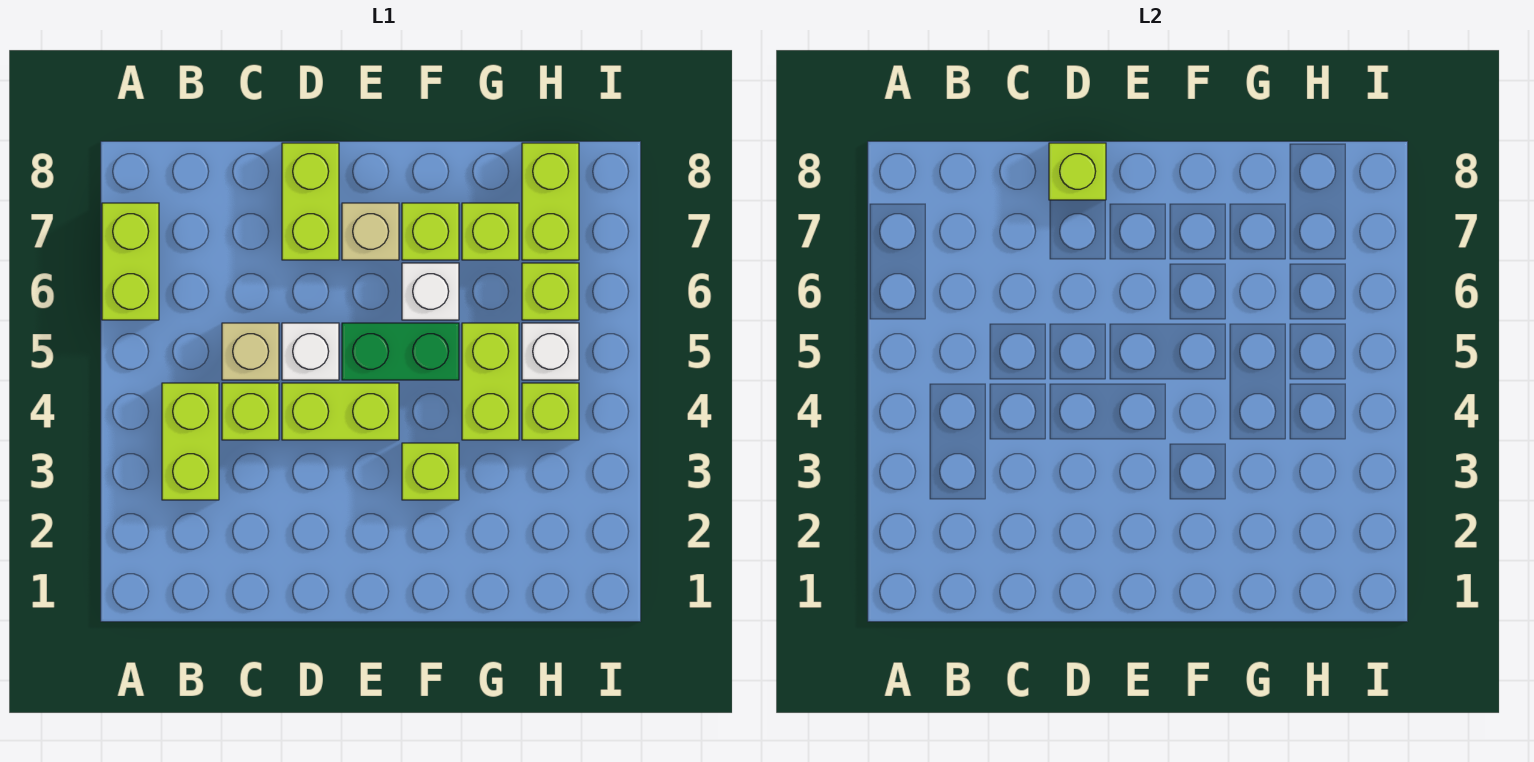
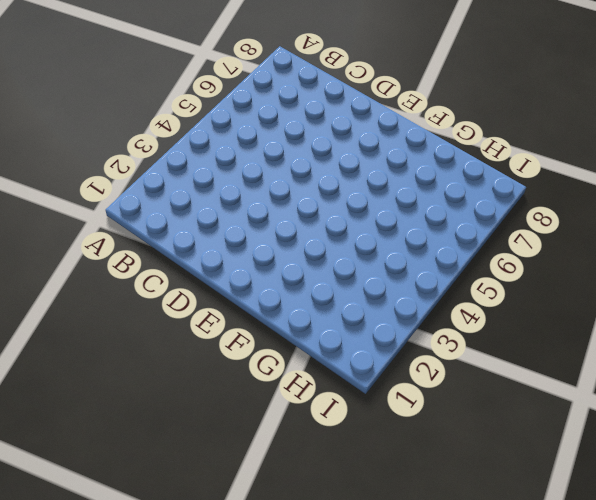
none -> lime 1x2 brick [102,203,159,320]
none -> lime 1x2 brick [162,383,219,500]
none -> lime 1x1 brick [222,383,279,440]

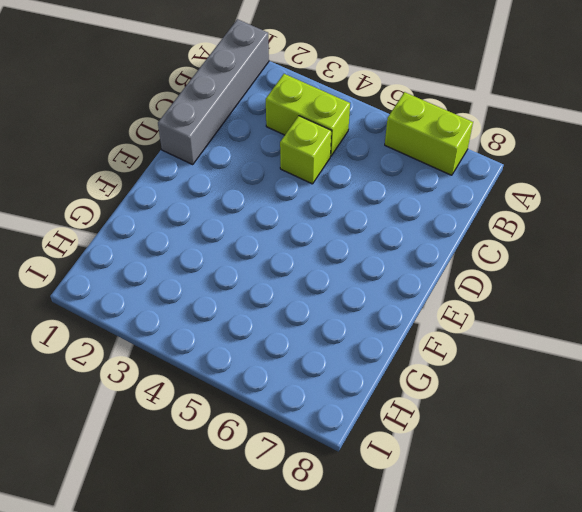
grey 1x4 brick [158,19,269,164] -> none
none -> tan 1x1 brick [222,323,279,380]
none -> lime 1x2 brick [282,383,399,440]
none -> white 1x1 brick [282,323,339,380]

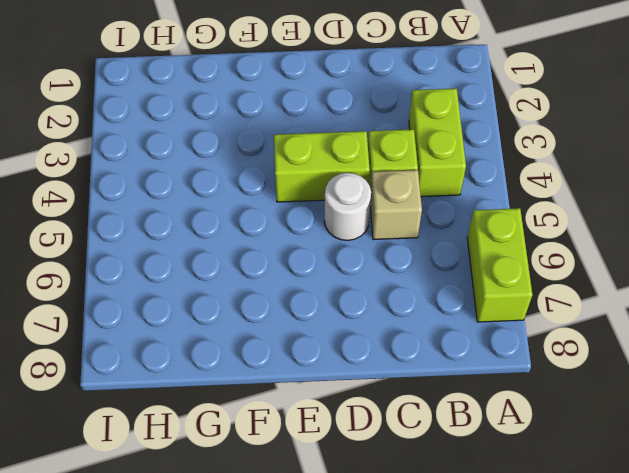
white 1x1 round brick [324,173,371,240] -> white 1x1 brick [282,323,339,380]
none -> lime 1x2 brick [282,143,339,260]
none -> green 1x2 brick [342,323,459,380]
none -> tan 1x1 brick [342,203,399,260]

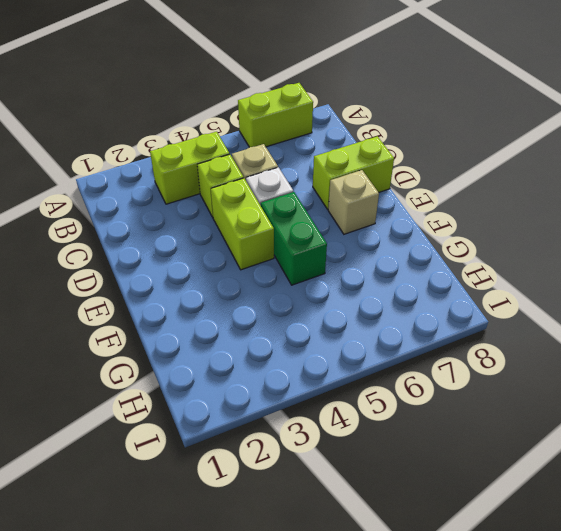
none -> lime 1x1 brick [402,443,459,500]
none -> white 1x1 brick [402,263,459,320]
none -> lime 1x1 brick [402,203,459,260]

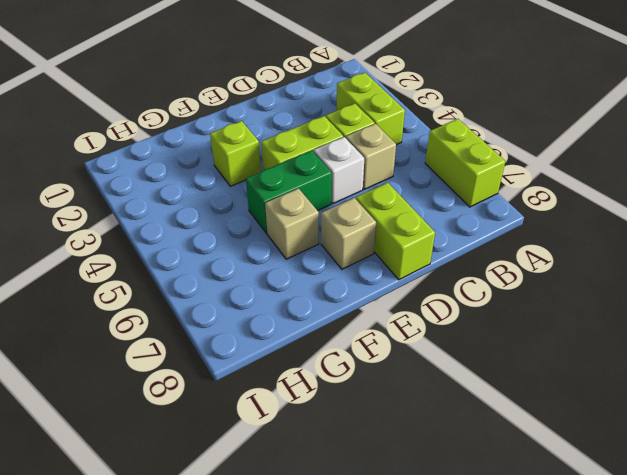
tan 1x1 brick [265,188,319,259] -> white 1x1 brick [402,263,459,320]
none -> lime 1x1 brick [402,203,459,260]
none -> lime 1x2 brick [462,323,519,440]
none -> lime 1x1 brick [462,203,519,260]

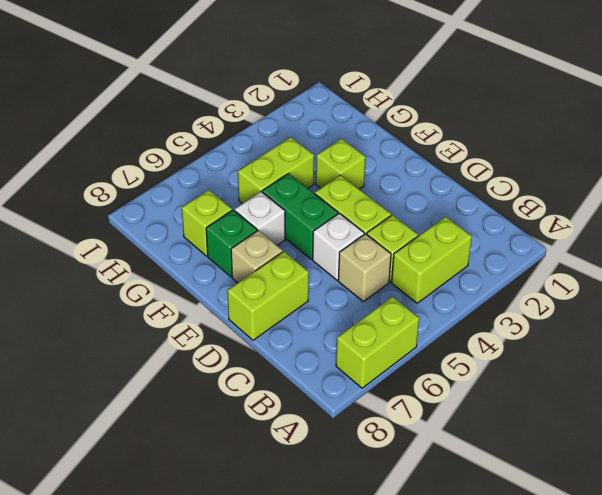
green 1x1 brick [206,210,257,277] -> lime 1x1 brick [402,203,459,260]
none -> lime 1x1 brick [522,383,579,440]
none -> white 1x1 brick [522,323,579,380]
none -> lime 1x1 brick [522,263,579,320]

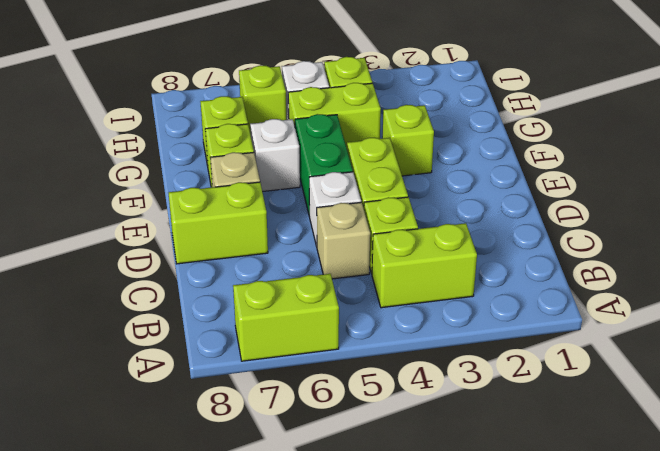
none -> lime 1x2 brick [522,143,579,260]
none -> lime 1x1 brick [1049,143,1106,200]

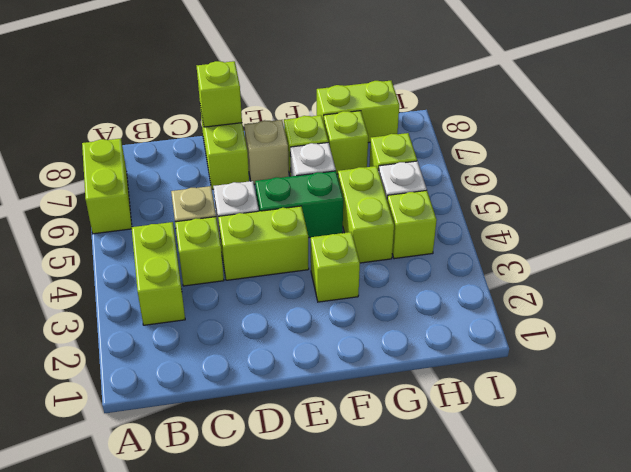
lime 1x2 brick [317,81,399,143] -> lime 1x2 brick turned to [522,143,579,260]

